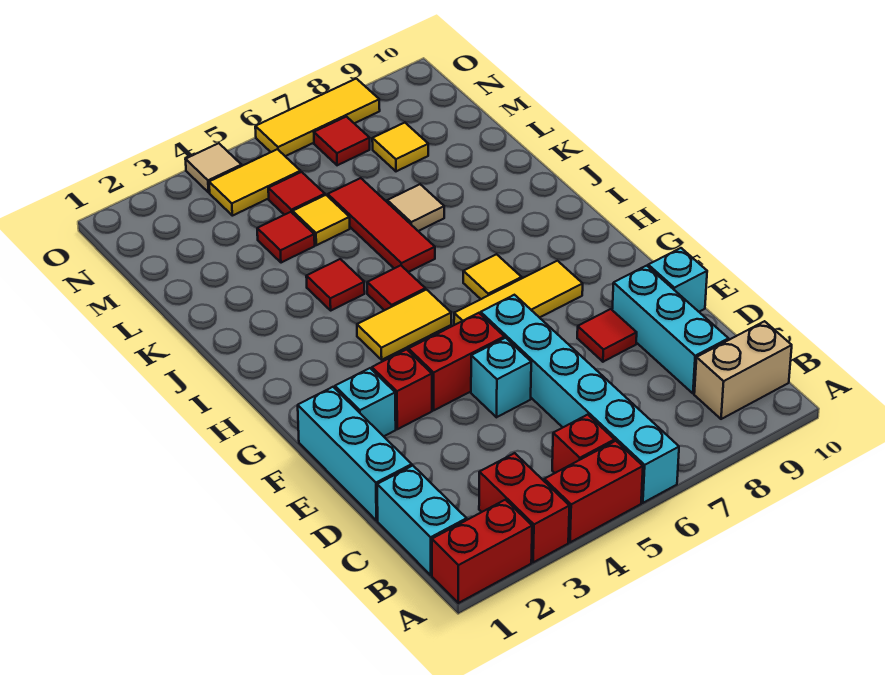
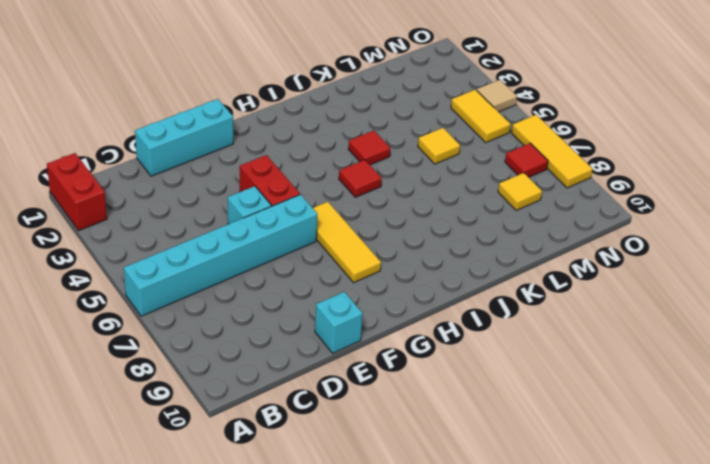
none -> red 1x2 brick [479,453,569,562]
none -> red 1x2 brick [544,441,643,542]
none -> cyan 1x2 brick [377,466,467,575]
none -> red 1x1 brick [552,415,614,473]

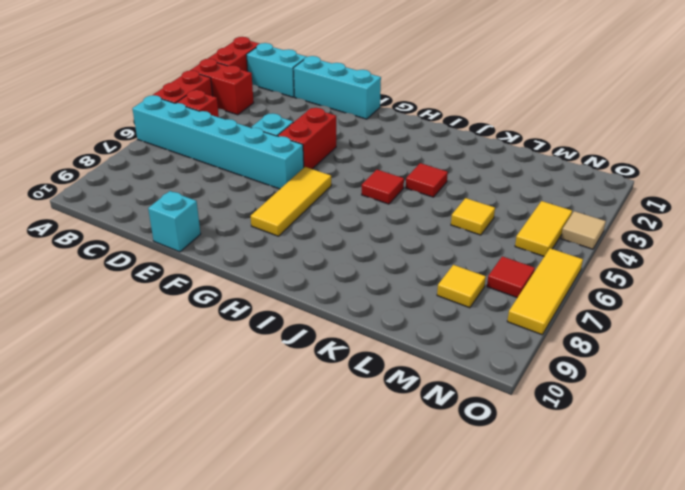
none -> tan 1x2 brick [694,321,792,419]
none -> cyan 1x3 brick [612,266,729,394]
none -> red 1x1 tile [577,309,637,362]
none -> cyan 1x1 brick [335,368,396,436]

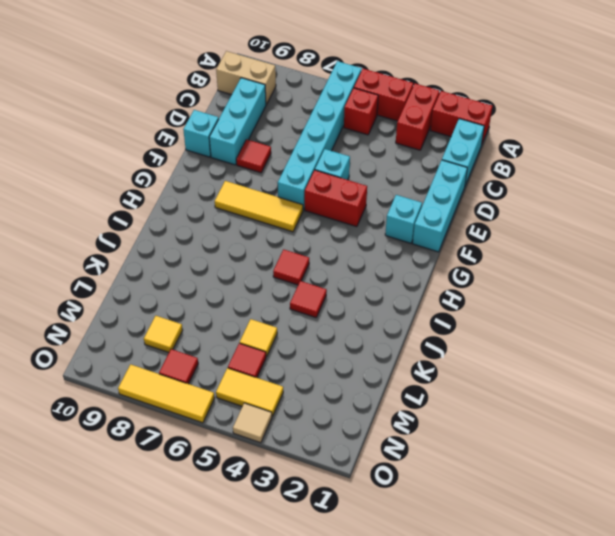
none -> red 1x1 brick [372,349,432,429]
none -> yellow 1x2 tile [357,290,451,360]
none -> yellow 1x1 tile [463,254,522,299]
none -> red 1x3 tile [328,178,435,272]

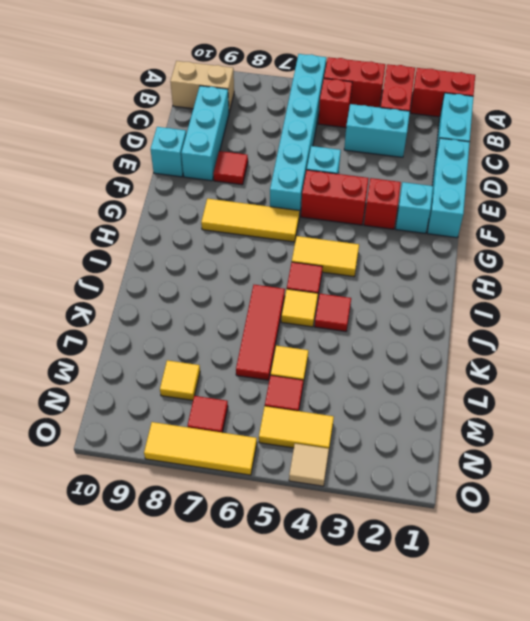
cyan 1x2 brick [344,104,410,157] -> none
yellow 1x1 tile [281,289,318,327] -> yellow 1x1 tile moved to [463,254,522,299]
none -> tan 1x1 tile [387,184,444,231]
none -> red 1x1 tile [257,212,315,263]

